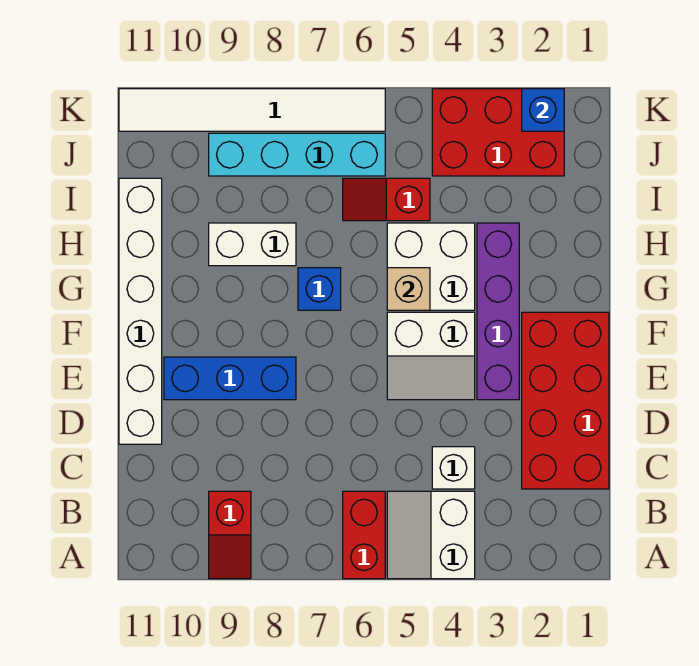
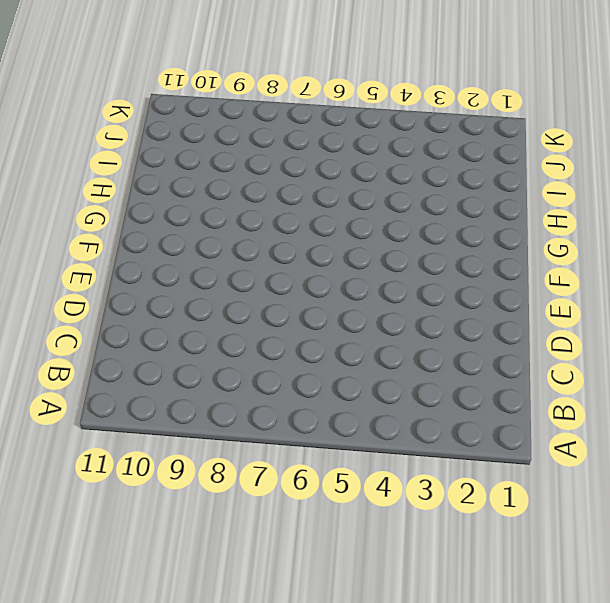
none -> white 2x2 slope [387,491,475,579]
none -> red 1x2 brick [343,491,385,579]
none -> red 1x2 slope [209,491,251,579]

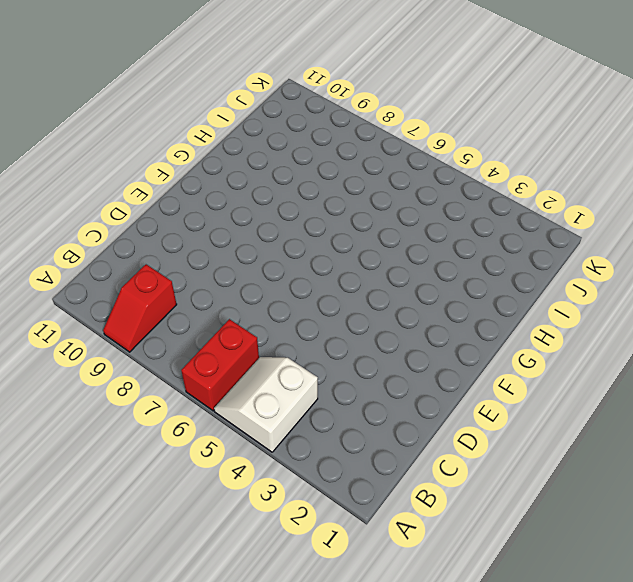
none -> red 2x4 brick [522,312,609,489]
none -> white 1x1 brick [432,447,475,489]
none -> white 1x6 brick [119,178,162,444]

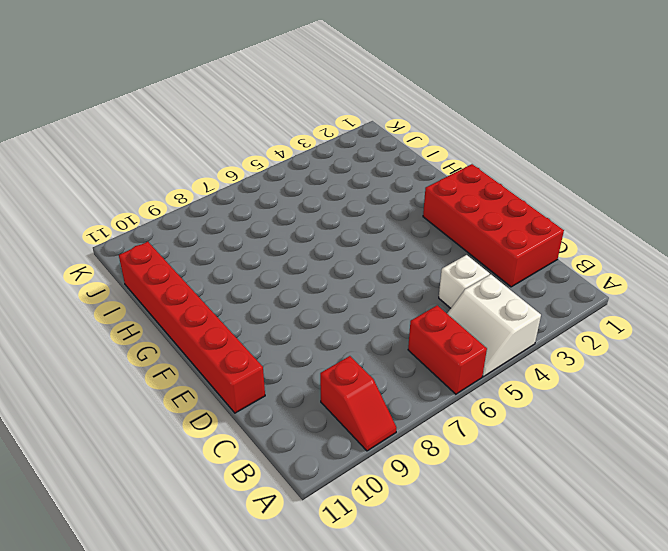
red 1x6 brick [119,242,265,413] -> white 1x6 brick [119,178,162,444]
none -> purple 1x4 brick [477,223,519,400]
none -> white 2x2 slope [387,312,475,400]
none -> blue 1x3 brick [164,357,296,400]

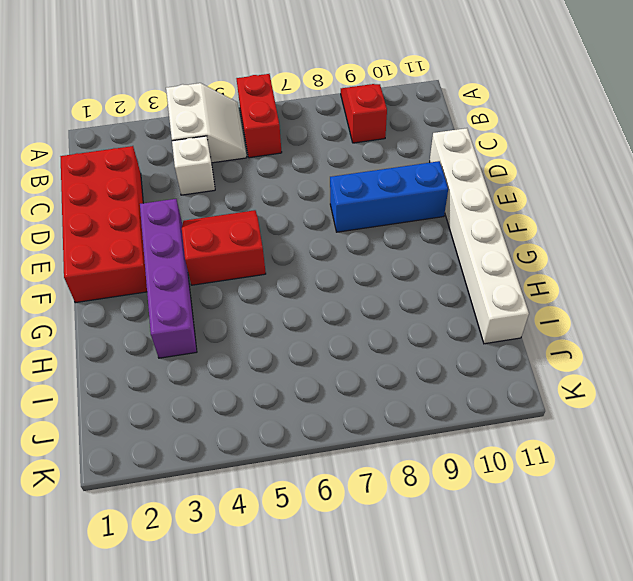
red 2x2 slope [182,210,266,285] -> white 2x2 slope [387,312,475,400]
none -> white 2x2 brick [387,223,475,310]
none -> blue 1x1 brick [298,268,341,310]
none -> white 1x2 brick [209,223,296,266]

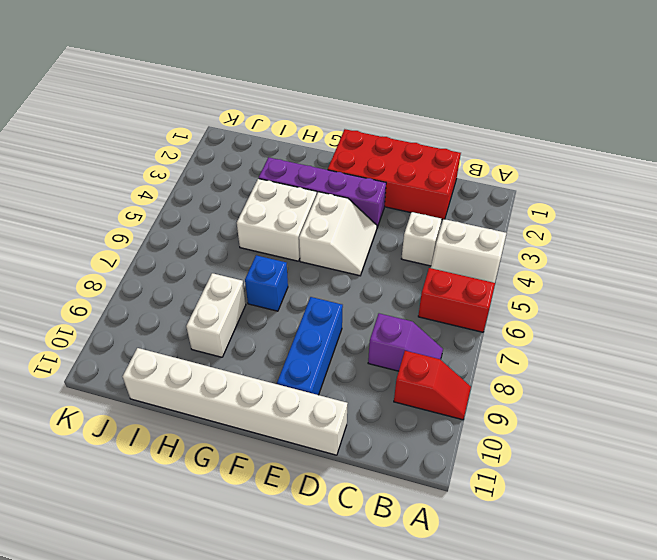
purple 1x2 slope [368,313,443,371] -> none
none -> red 1x2 slope [343,178,430,221]
none -> red 2x3 brick [432,89,564,176]
none -> cyan 1x4 brick [209,133,385,176]

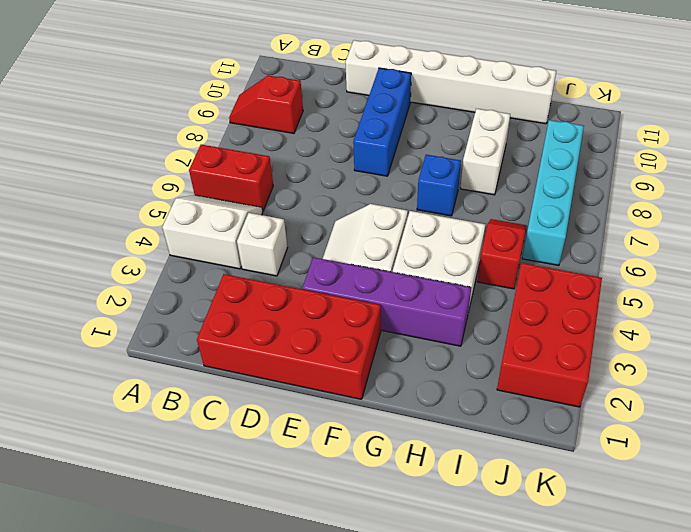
none -> white 1x6 tile [119,89,385,131]
none -> tan 1x1 brick [387,268,430,310]
none -> blue 1x1 brick [522,89,564,131]

